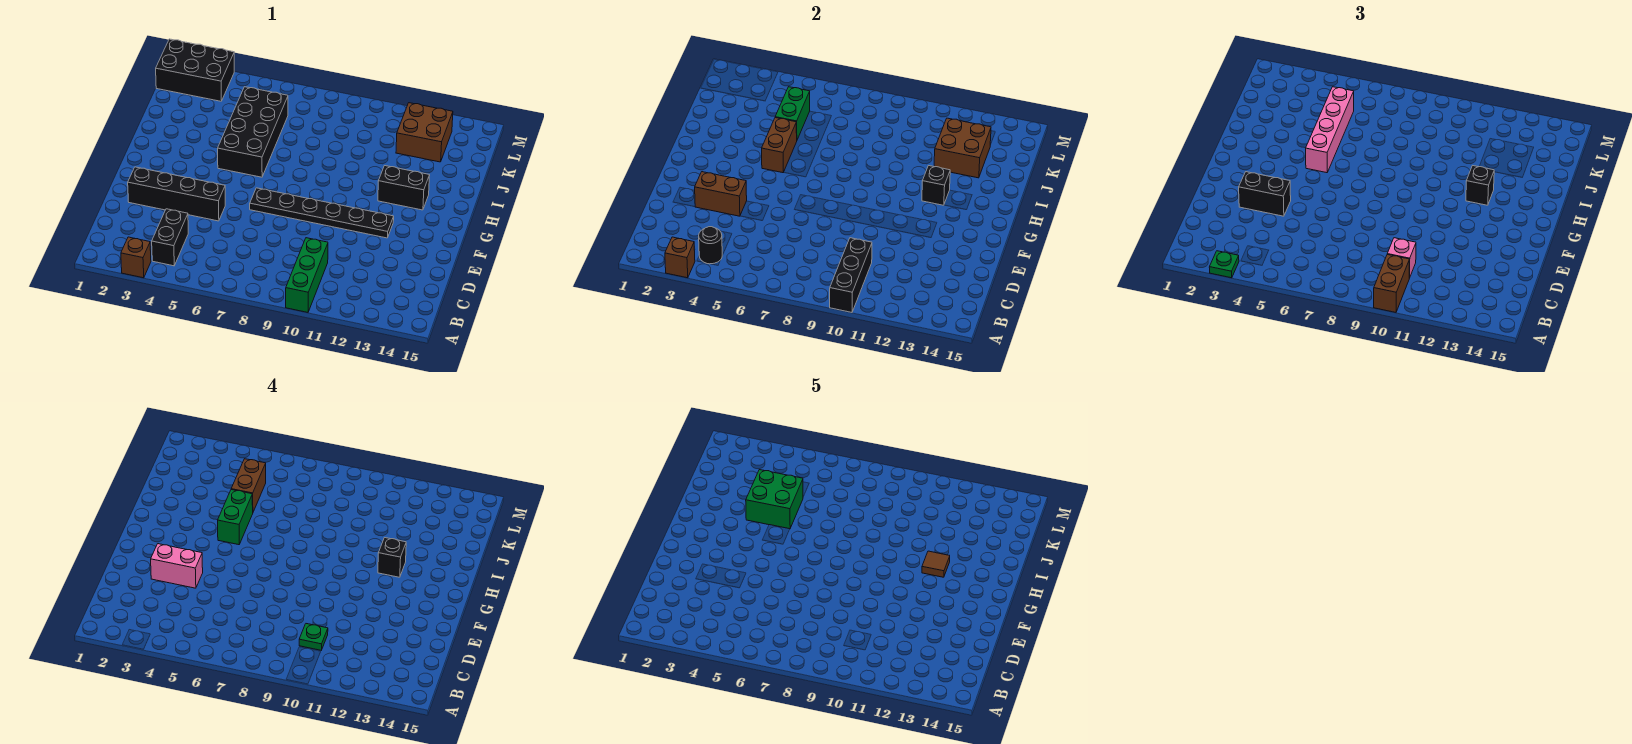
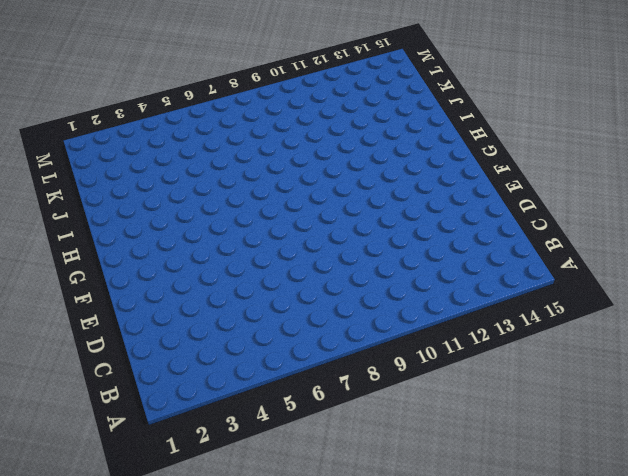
none -> brown 1x1 brick [121,237,151,278]
none -> green 1x3 brick [286,238,328,312]
none -> black 1x2 brick [152,209,188,266]
none -> black 1x4 brick [128,167,225,221]

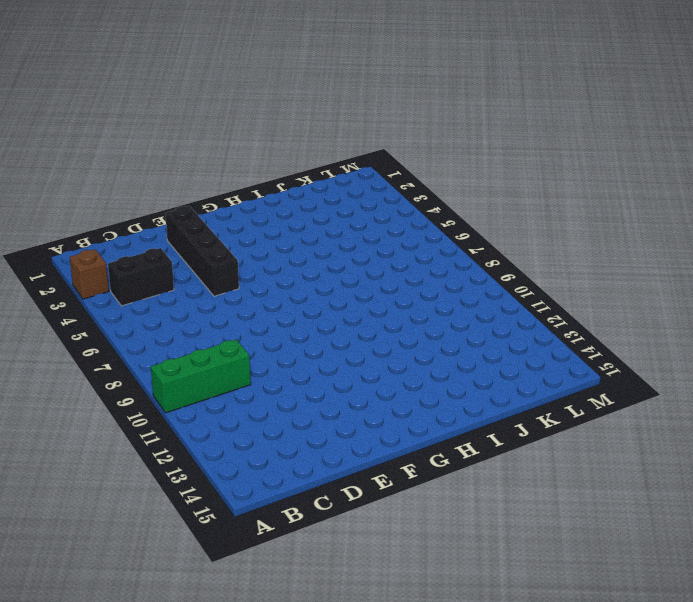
none -> black 1x6 plate [250,188,394,238]
none -> black 2x4 brick [218,87,288,177]
none -> black 1x2 brick [378,166,430,210]
none -> brown 2x2 brick [396,103,453,162]

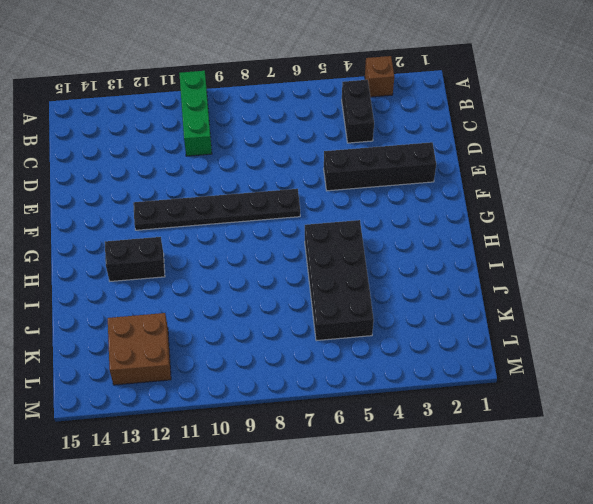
none -> black 2x3 brick [156,39,234,101]
none -> brown 1x1 brick [665,237,695,278]
none -> black 1x3 brick [830,238,872,312]
none -> black 1x1 round brick [699,227,722,264]

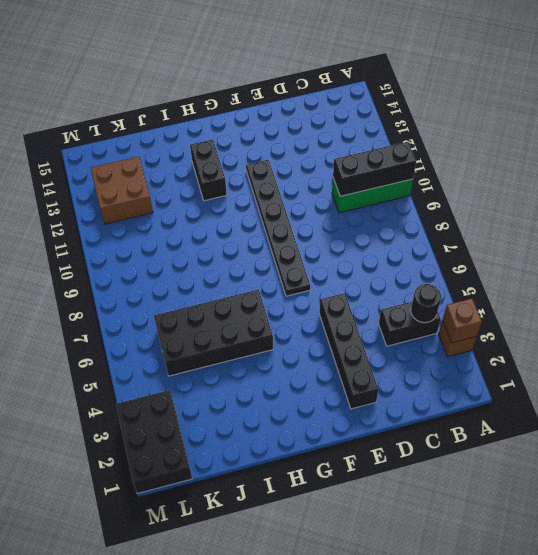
none -> brown 1x2 brick [695,172,747,216]
none -> brown 1x2 brick [762,118,797,173]
none -> black 1x1 brick [922,166,950,205]
none -> green 1x2 brick [775,87,810,140]

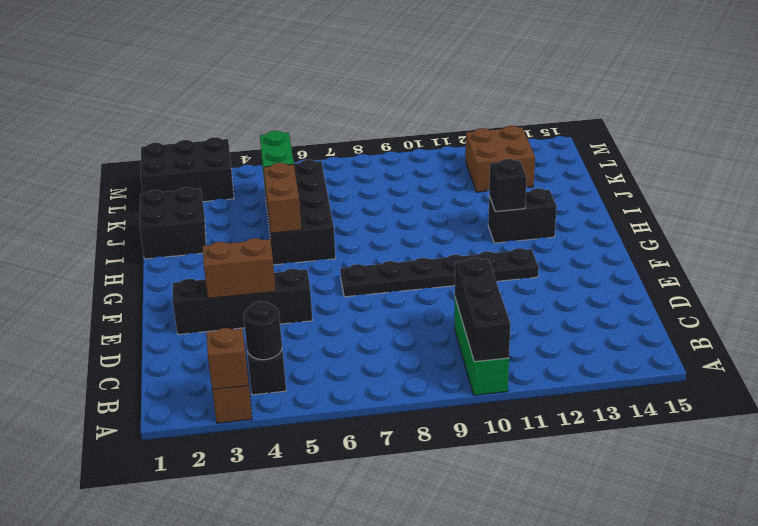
black 2x2 brick [139,187,206,259] -> none
none -> brown 2x2 brick [934,118,991,178]
none -> green 1x1 plate [1209,251,1239,278]
none -> brown 1x2 brick [1374,255,1410,312]
none -> pink 1x1 brick [1387,238,1416,278]

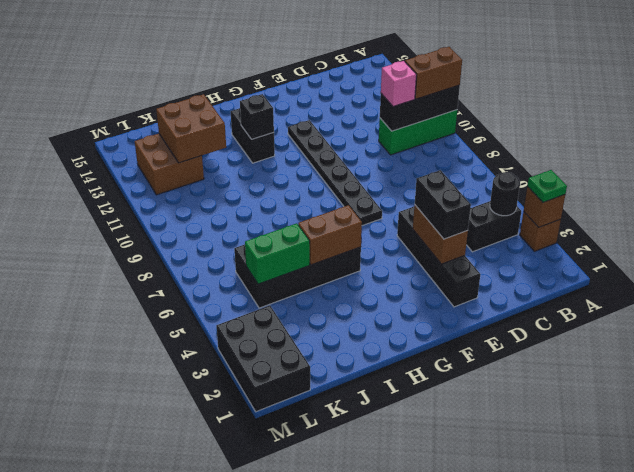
none -> pink 1x4 brick [1306,87,1354,173]
none -> black 1x1 brick [1466,166,1494,205]
none -> green 1x1 plate [299,624,328,650]
none -> pink 1x2 brick [151,544,203,588]

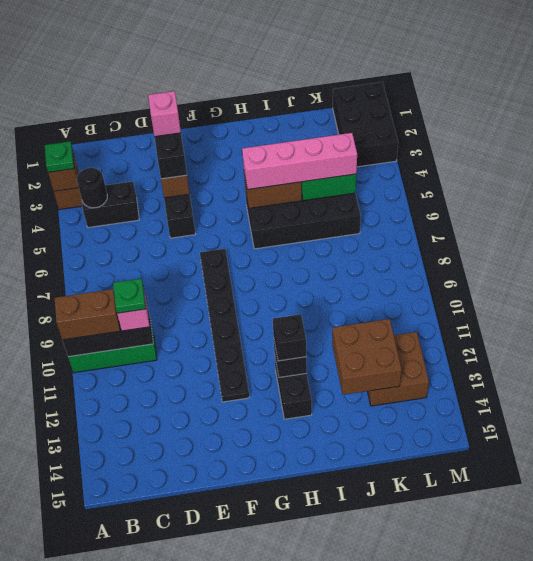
pink 1x1 brick [148,91,181,137] -> pink 1x2 brick [151,544,203,588]
none -> green 1x2 brick [218,490,253,545]
none -> black 1x1 brick [378,538,406,577]
none -> brown 1x2 brick [231,459,266,512]
none -> brown 1x1 tile [922,551,950,577]

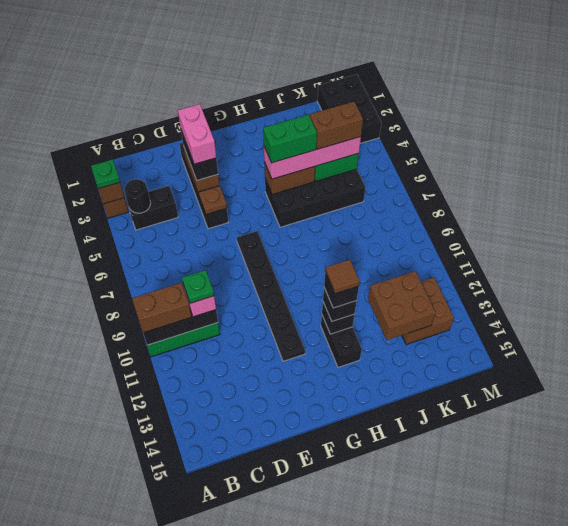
brown 1x1 plate [199,186,227,214] -> none
none -> green 2x2 brick [746,470,803,529]

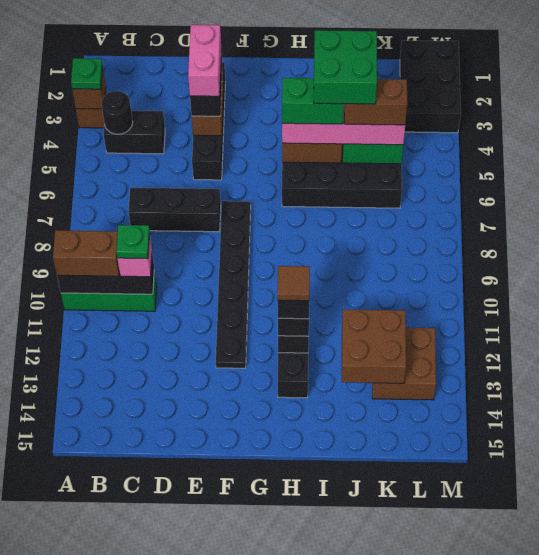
black 1x3 brick [128,188,221,232] -> none

